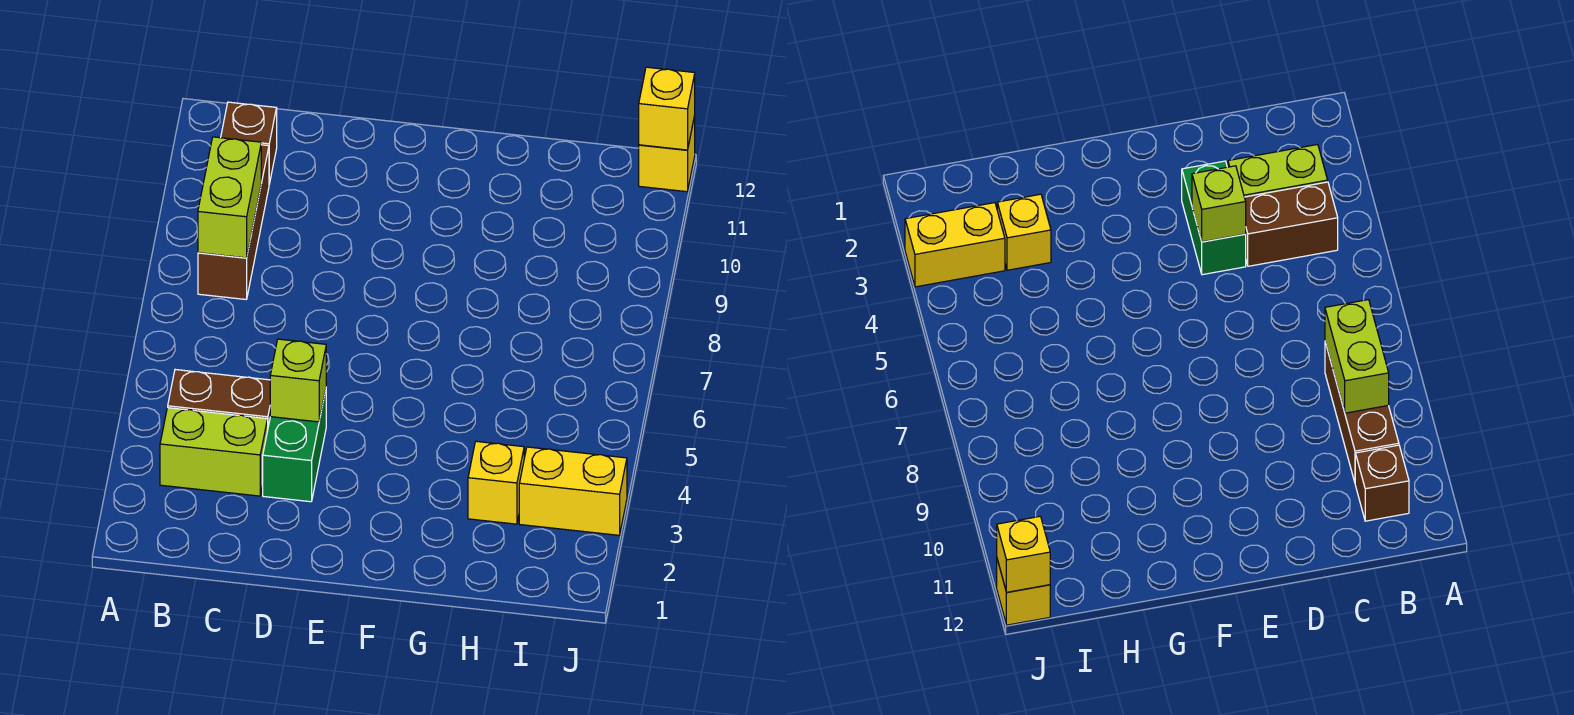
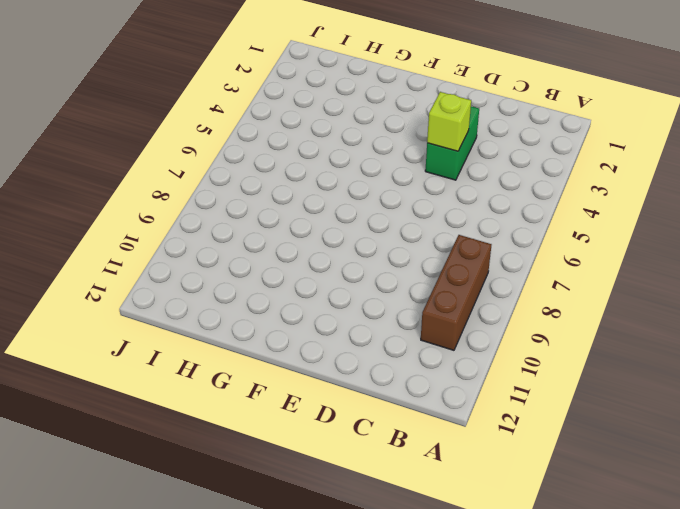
none -> lime 1x2 brick [160,408,268,496]
none -> brown 1x2 brick [168,370,270,426]

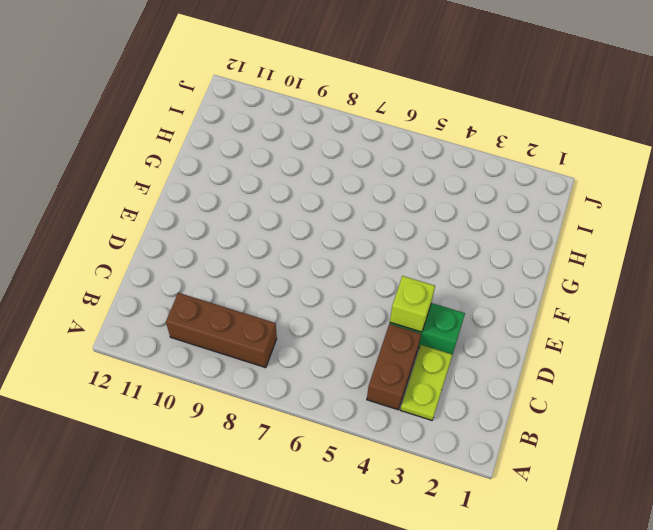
lime 1x2 plate [400,345,453,420] -> lime 1x2 brick [160,408,268,496]
none -> brown 1x1 brick [221,102,277,184]
none -> yellow 1x1 brick [468,441,524,524]

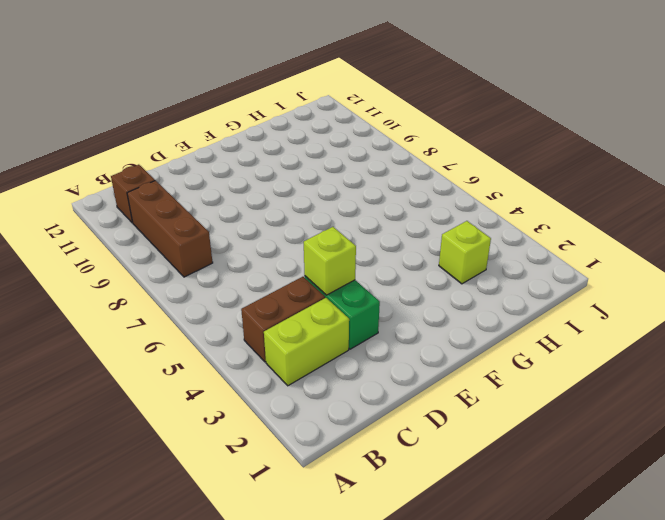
lime 1x1 brick [439,221,491,284] -> yellow 1x1 brick [468,441,524,524]
none -> yellow 1x2 brick [519,447,627,535]
none -> yellow 1x1 brick [639,116,695,192]

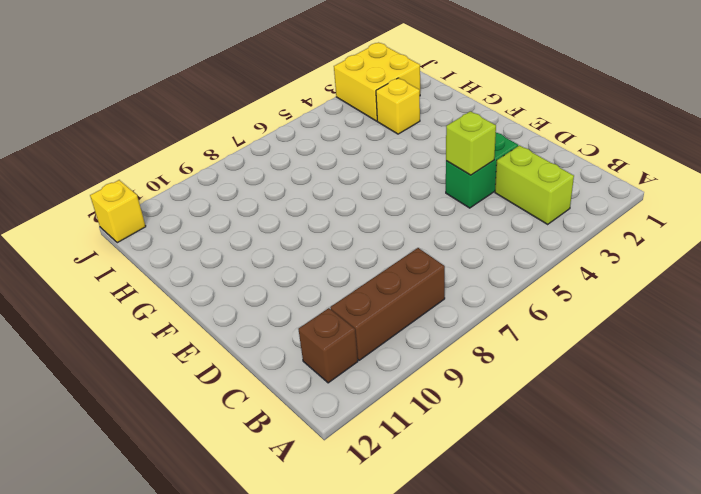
yellow 2x2 brick [334,43,420,121] -> yellow 1x2 brick [519,447,627,535]
none -> brown 1x2 brick [168,370,270,426]
none -> lime 1x2 brick [198,137,261,258]

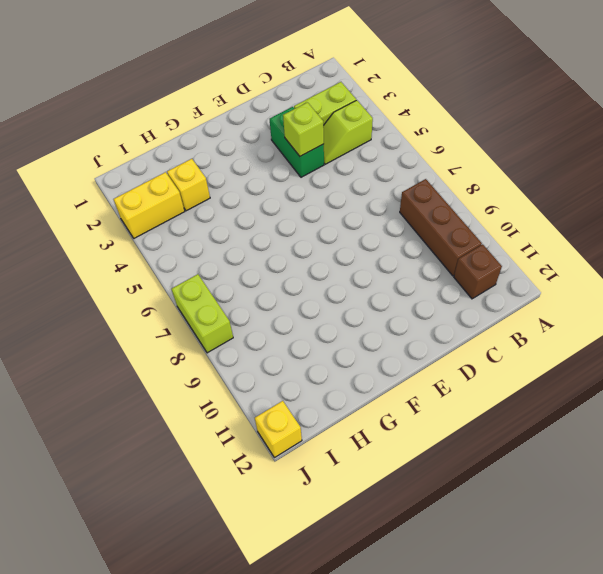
lime 1x2 slope [323,100,373,164] -> brown 1x2 brick [168,370,270,426]
lime 1x2 brick [172,274,233,353] -> lime 1x2 brick moved to [198,137,261,258]
none -> yellow 1x1 brick [639,67,695,150]

